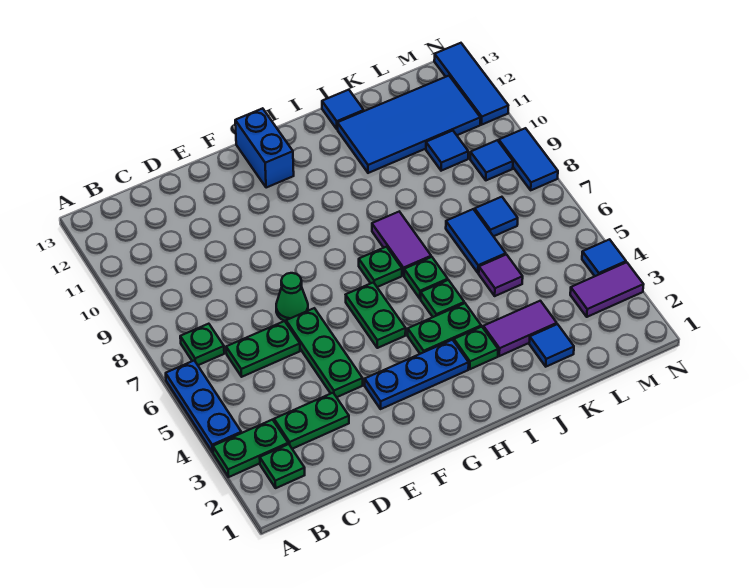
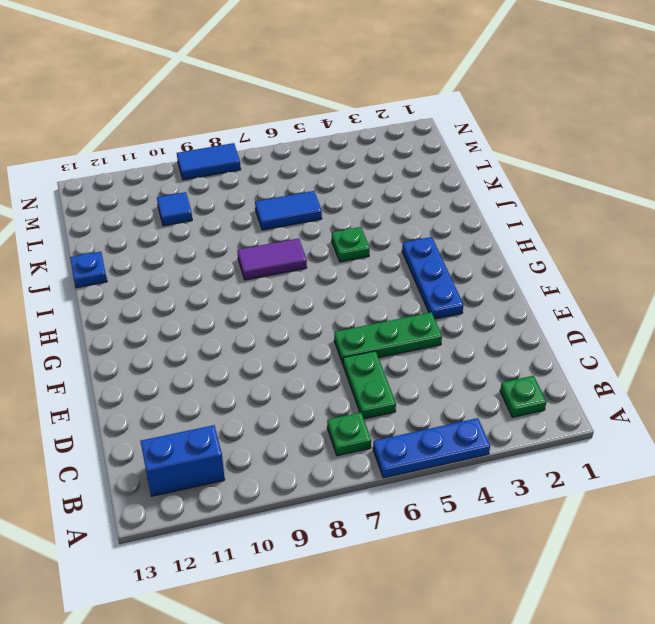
blue 1x2 brick [140,425,225,496] -> blue 1x2 brick moved to [235,108,294,188]
blue 1x1 plate [70,252,107,288] -> blue 1x1 tile [322,90,364,129]
none -> green 1x2 plate [213,420,288,477]
none -> green 1x2 plate [274,393,349,449]
none -> green 1x1 cone [276,273,308,321]
none -> green 1x2 plate [346,282,406,348]

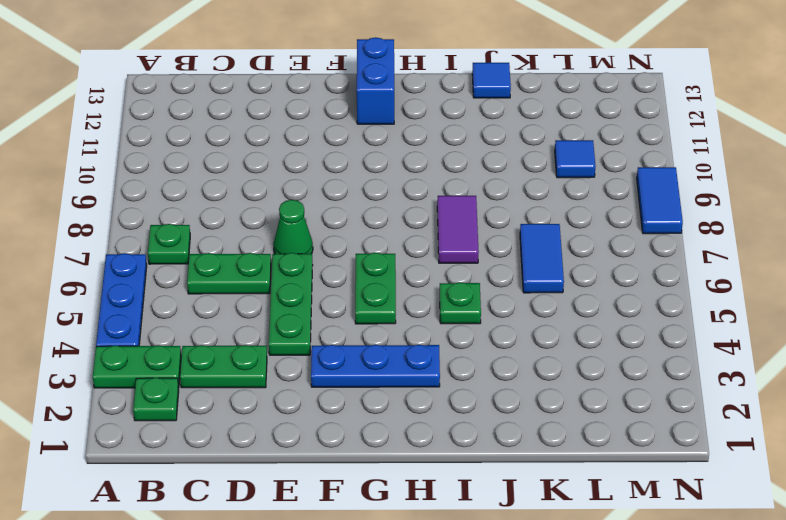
none -> green 1x2 plate [408,303,481,354]
none -> green 1x1 plate [359,247,402,287]
none -> green 1x1 plate [454,327,498,369]
none -> green 1x1 plate [404,257,448,299]

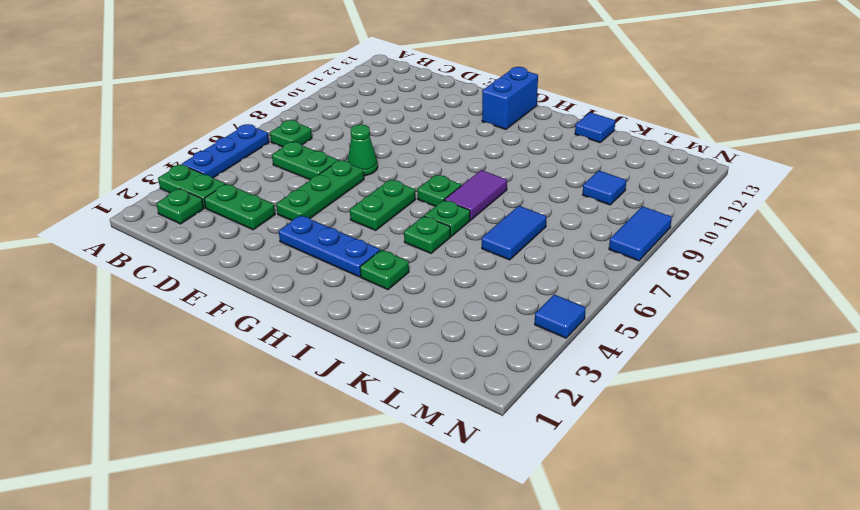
none -> green 1x2 plate [408,303,481,354]
none -> purple 1x2 tile [483,301,557,356]
none -> blue 2x4 tile [337,76,480,173]
none -> blue 1x1 tile [529,324,574,367]

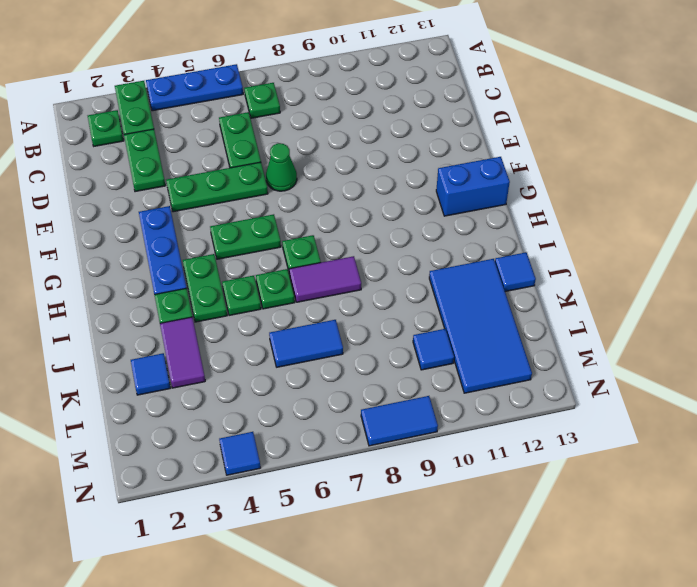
none -> purple 1x1 tile [479,255,523,296]
none -> blue 1x1 tile [475,197,518,236]
none -> purple 1x2 tile [570,262,644,317]
none -> blue 1x1 tile [470,140,513,180]

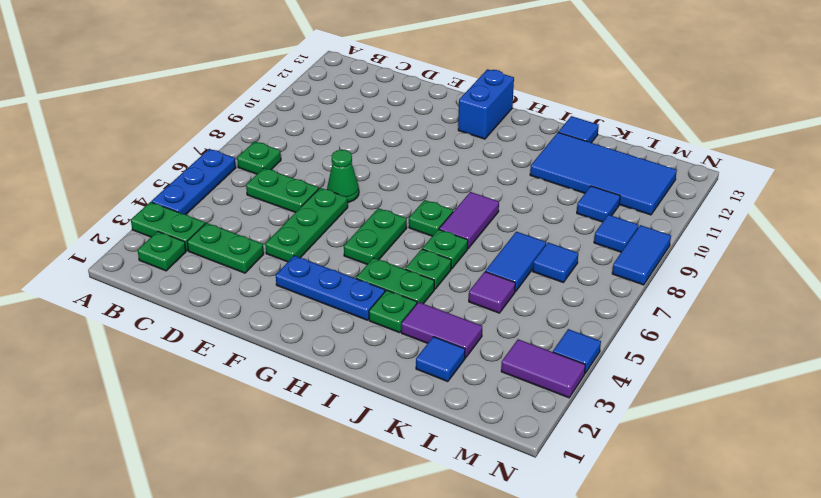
none -> blue 1x3 tile [434,43,508,125]

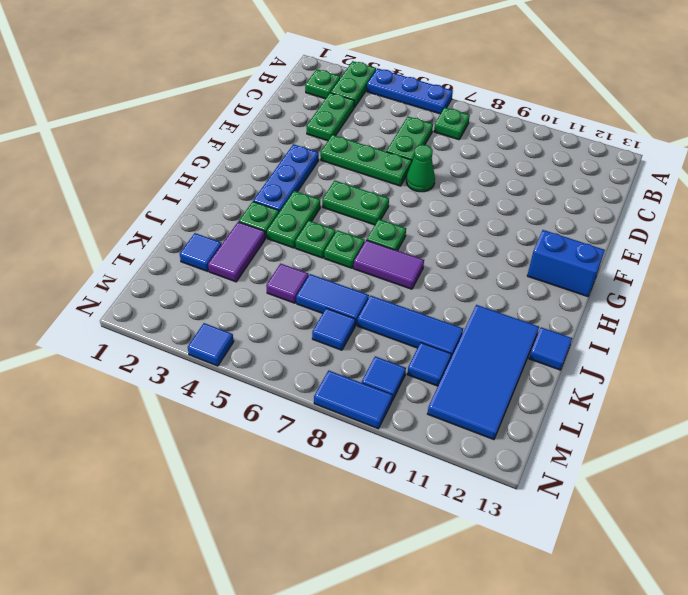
blue 1x3 tile [357,296,463,357] -> blue 1x3 tile moved to [434,43,508,125]
none -> purple 1x2 tile [570,262,644,317]

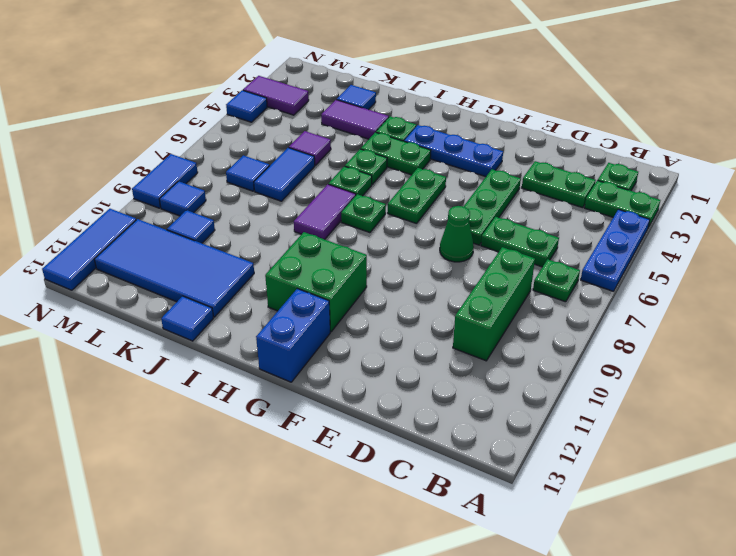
green 1x3 brick [453,247,535,361] -> none
green 2x2 brick [265,232,367,332] -> none

